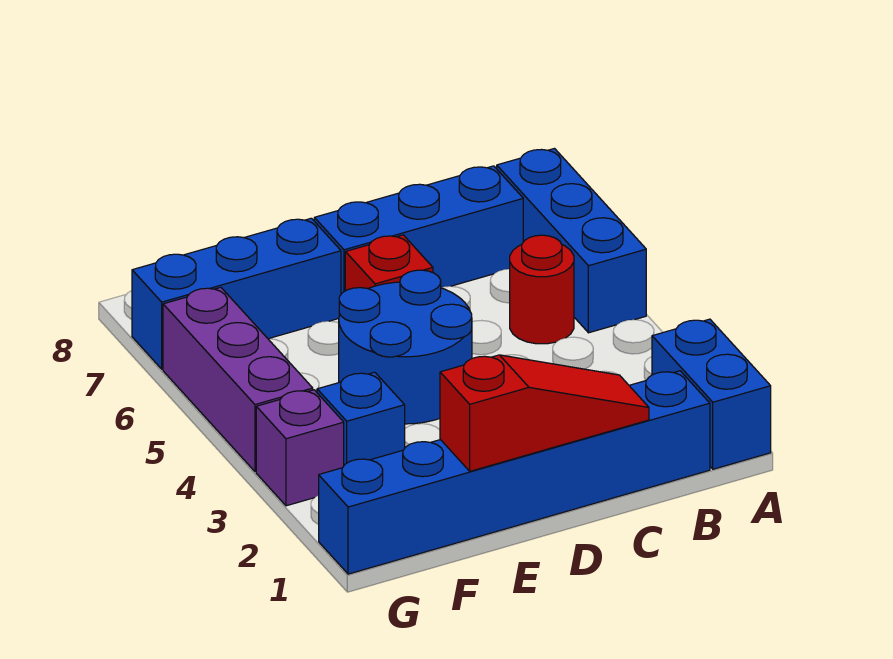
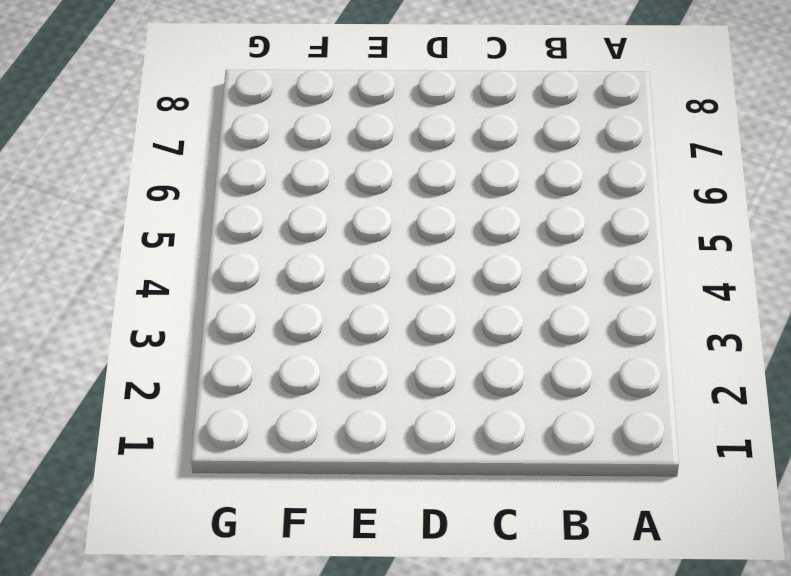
none -> blue 1x2 brick [652,319,771,469]
none -> blue 1x3 brick [497,149,646,333]
none -> blue 1x6 brick [319,371,710,574]

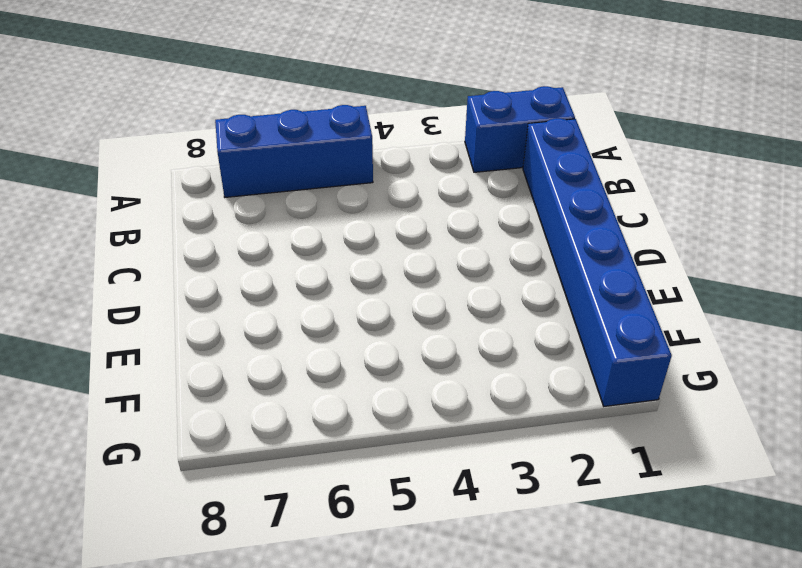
none -> red 1x1 round brick [510,235,574,344]
none -> blue 1x3 brick [314,166,523,294]
none -> blue 2x2 round brick [339,270,472,424]

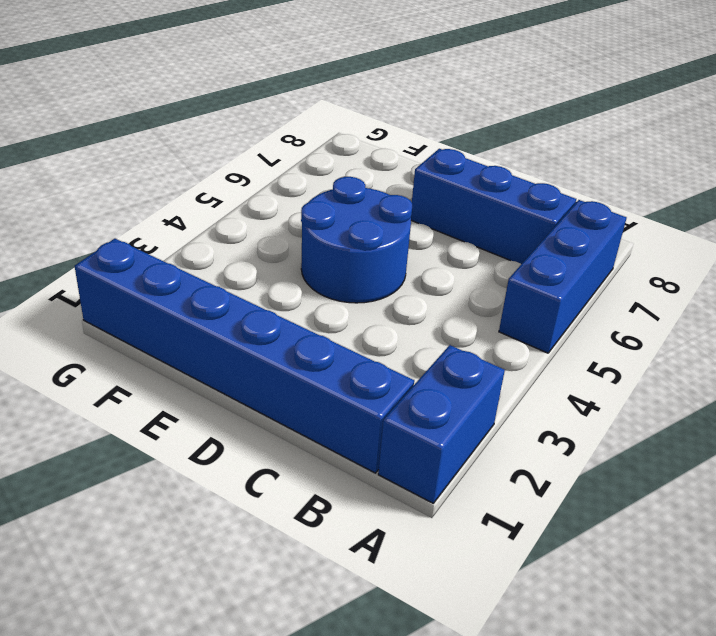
none -> red 1x1 round brick [510,235,574,344]
none -> red 1x1 brick [345,235,433,291]
none -> blue 1x3 brick [132,218,341,369]

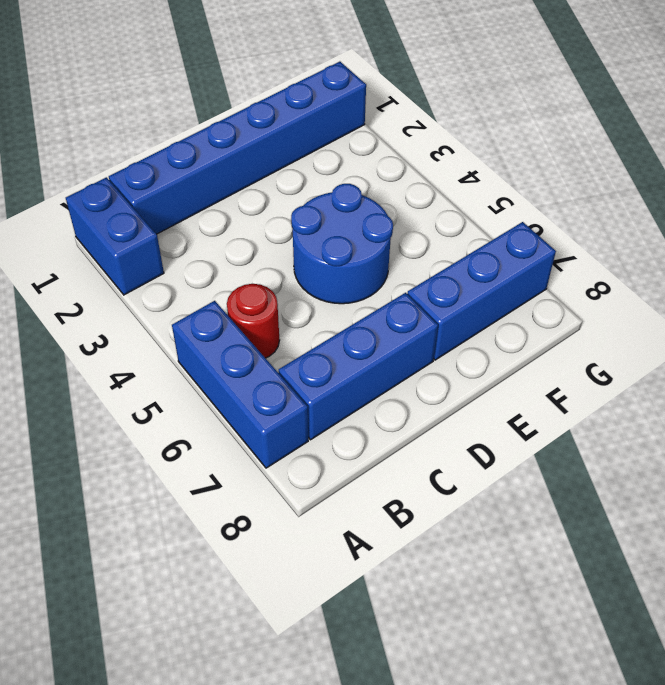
none -> red 1x1 brick [345,235,433,291]
none -> blue 1x1 brick [317,372,405,465]
none -> purple 1x1 brick [256,390,344,506]

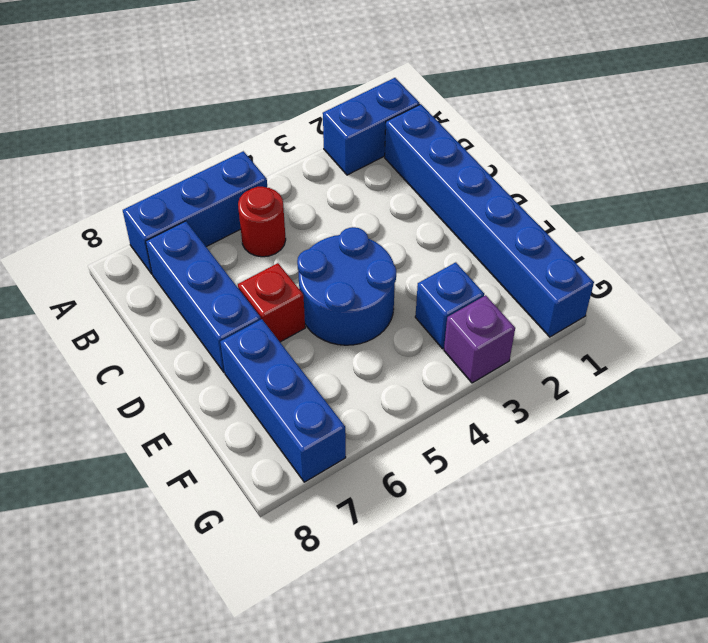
none -> purple 1x3 brick [163,287,313,472]
none -> red 1x3 slope [440,355,649,471]

